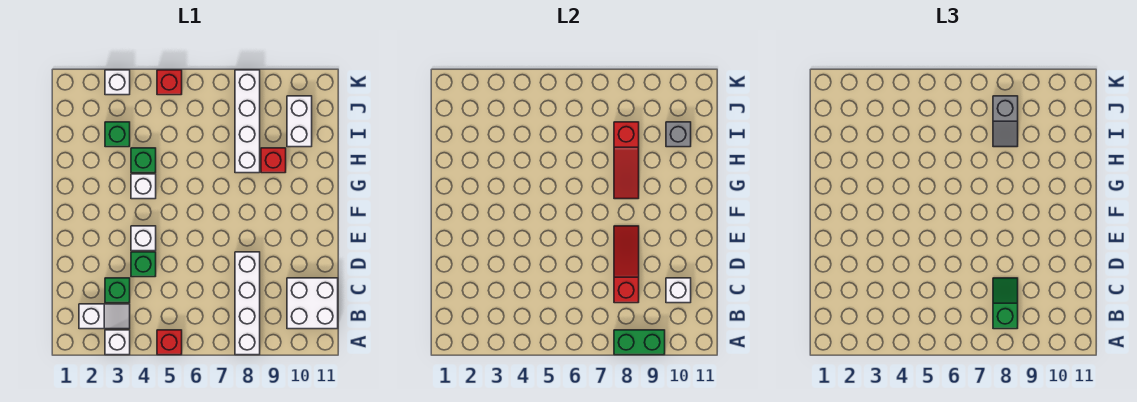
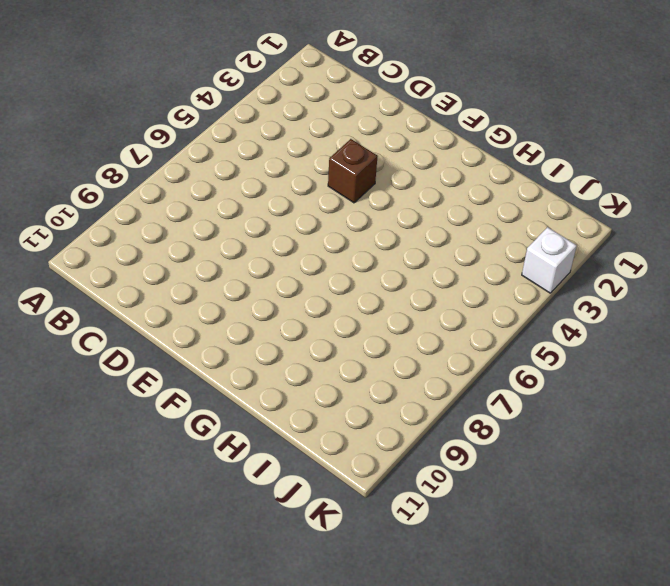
brown 1x1 brick [328,139,378,203] -> white 1x1 brick [131,226,156,251]
none -> white 1x1 brick [105,330,130,355]
none -> red 1x1 brick [157,330,182,355]
none -> white 1x4 brick [235,252,260,355]

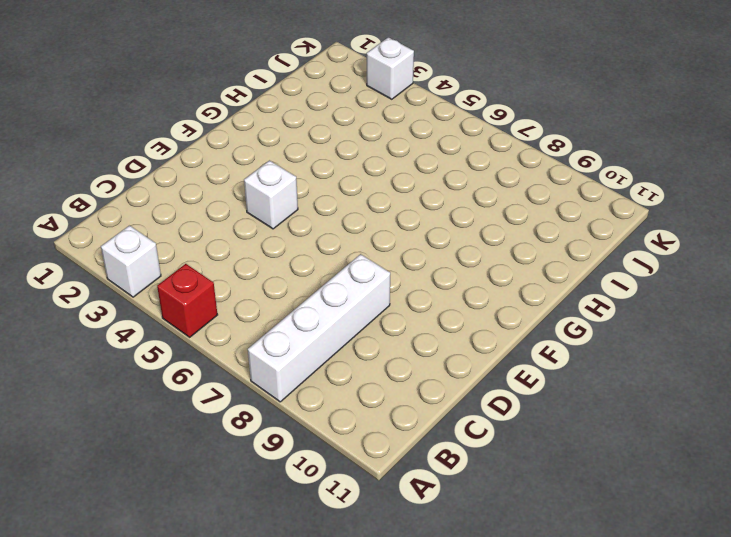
none -> white 1x2 slope [79,304,130,329]
none -> white 2x2 brick [287,278,338,329]
none -> green 1x1 brick [105,278,130,303]

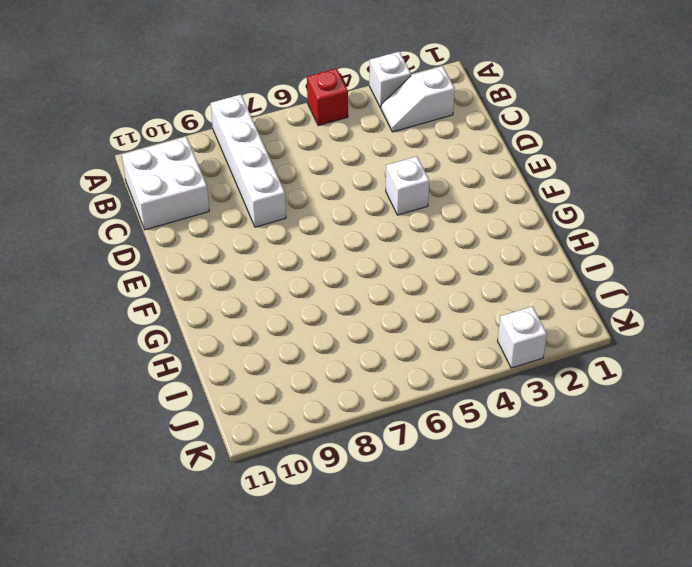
none -> green 1x1 brick [105,278,130,303]
none -> green 1x1 brick [131,252,156,277]
none -> white 1x1 brick [131,174,156,199]

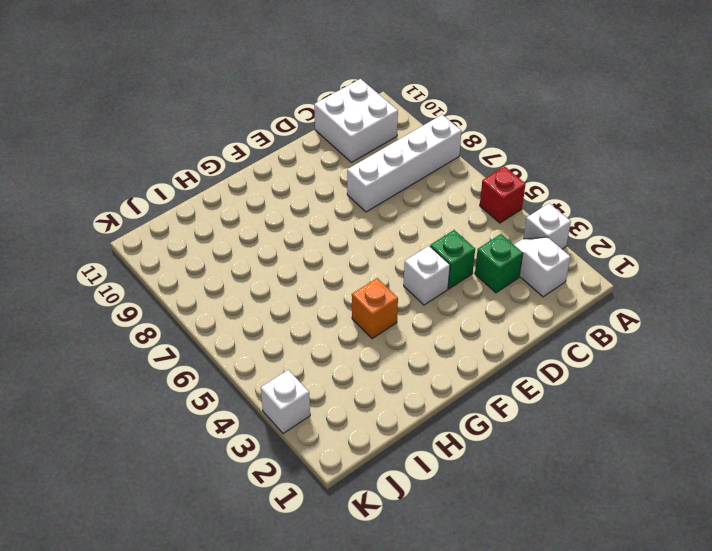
orange 1x1 brick [352,278,398,339] -> white 1x1 brick [131,174,156,199]
none -> green 1x1 brick [131,148,156,173]
none -> white 1x4 brick [235,70,260,173]
none -> red 1x1 brick [261,148,286,173]

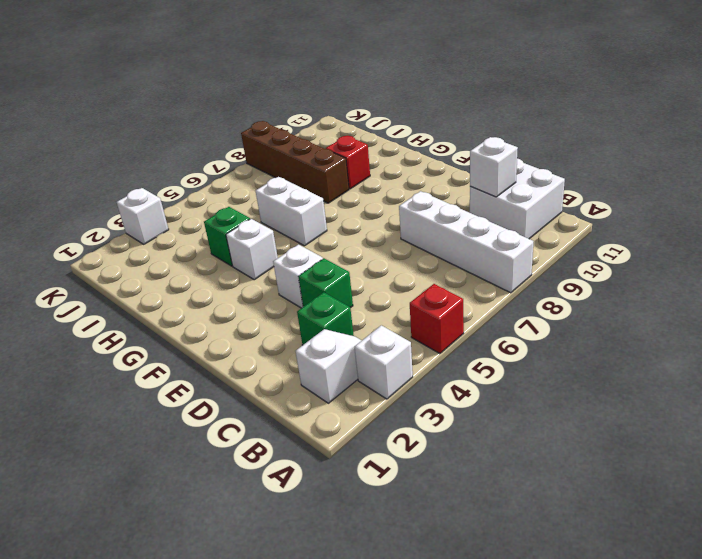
white 1x2 brick [256,177,327,246] -> white 1x2 brick moved to [287,96,312,147]
brown 1x4 brick [241,121,349,203] -> white 1x4 brick [235,70,260,173]
none -> green 1x1 brick [105,122,130,147]
none -> red 1x1 brick [157,70,182,95]
none -> green 1x2 brick [614,330,665,355]

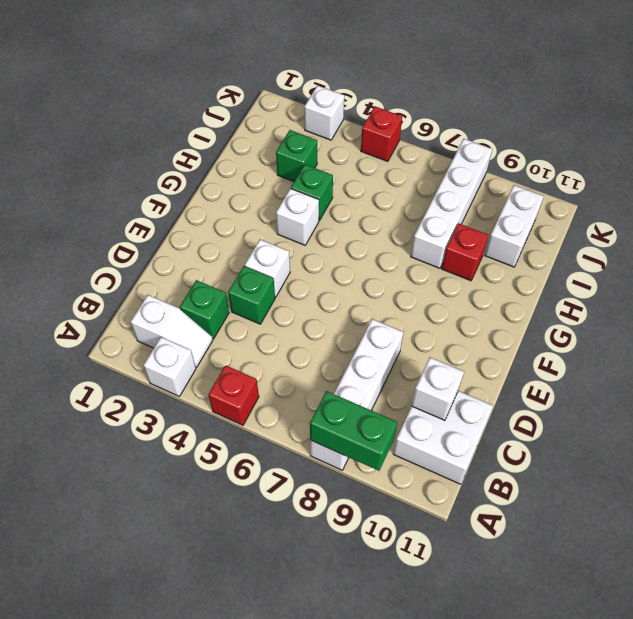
none -> red 1x3 slope [614,226,639,303]
none -> red 1x3 slope [614,122,639,199]
none -> grey 1x1 brick [666,122,691,147]

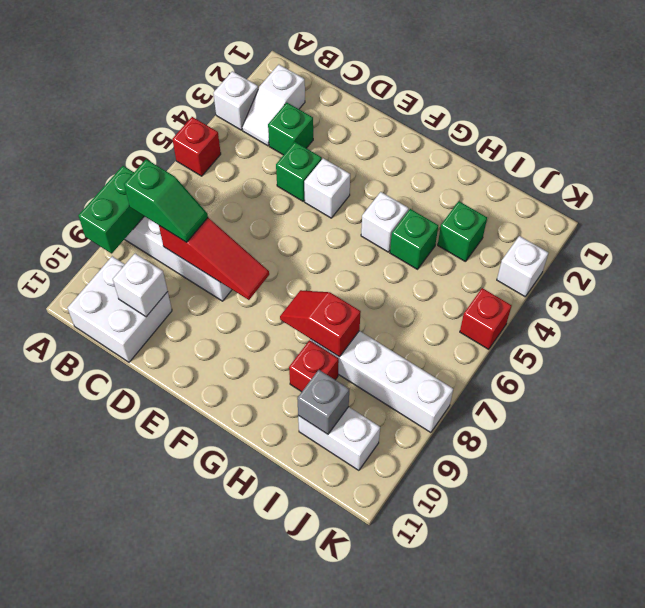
red 1x2 slope [280,290,361,357] -> red 1x3 slope [614,122,639,199]
none -> grey 1x2 slope [993,96,1018,147]

